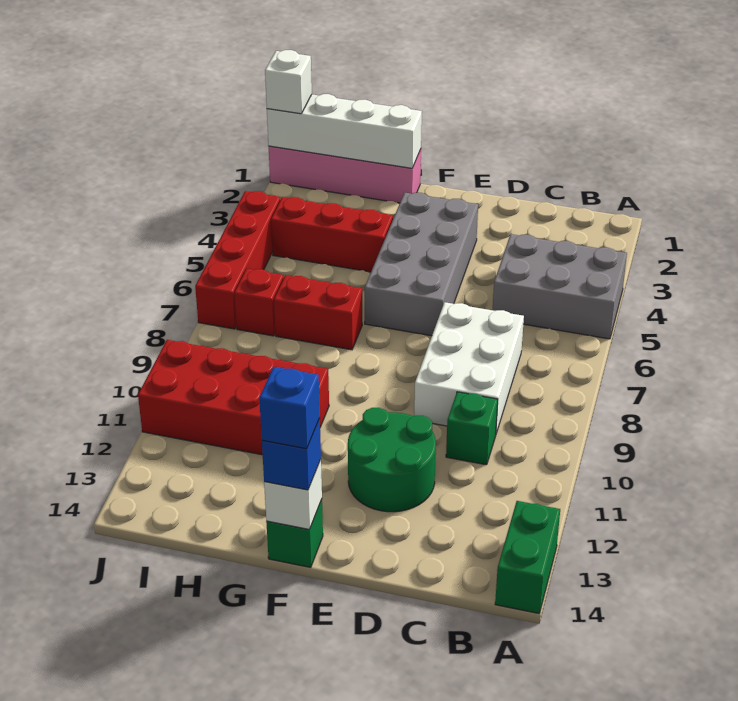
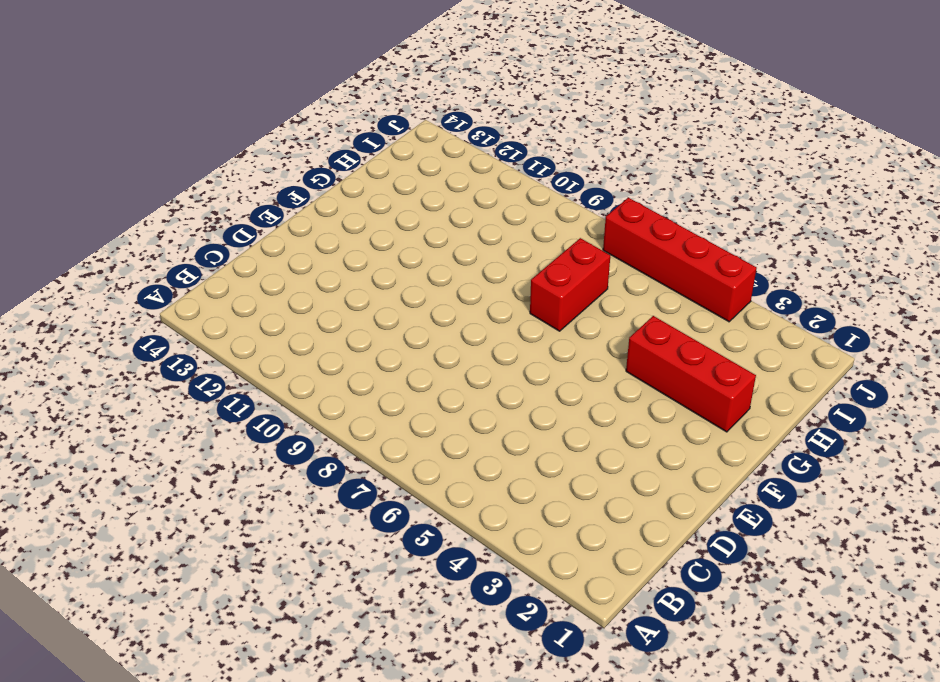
red 1x3 brick [626,316,756,432] -> red 1x3 brick turned to [271,197,393,272]
none -> grey 2x3 brick [493,234,627,339]
none -> green 1x2 brick [495,501,560,613]
none -> white 2x3 brick [414,302,524,433]

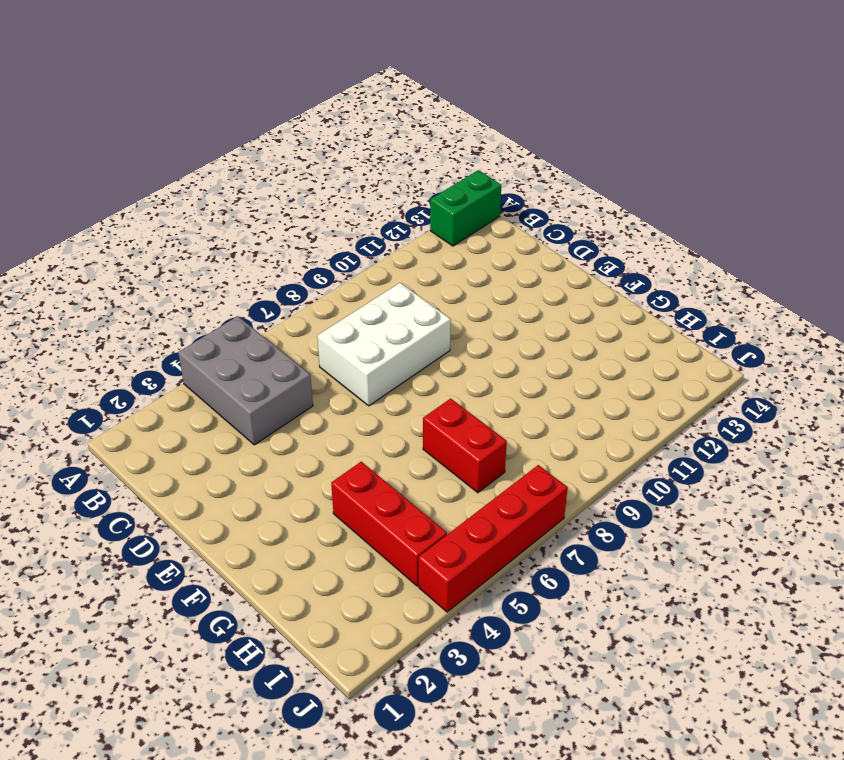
none -> green 1x1 brick [446,392,498,465]
none -> green 2x2 round brick [348,408,436,512]
none -> grey 2x4 brick [365,193,478,336]

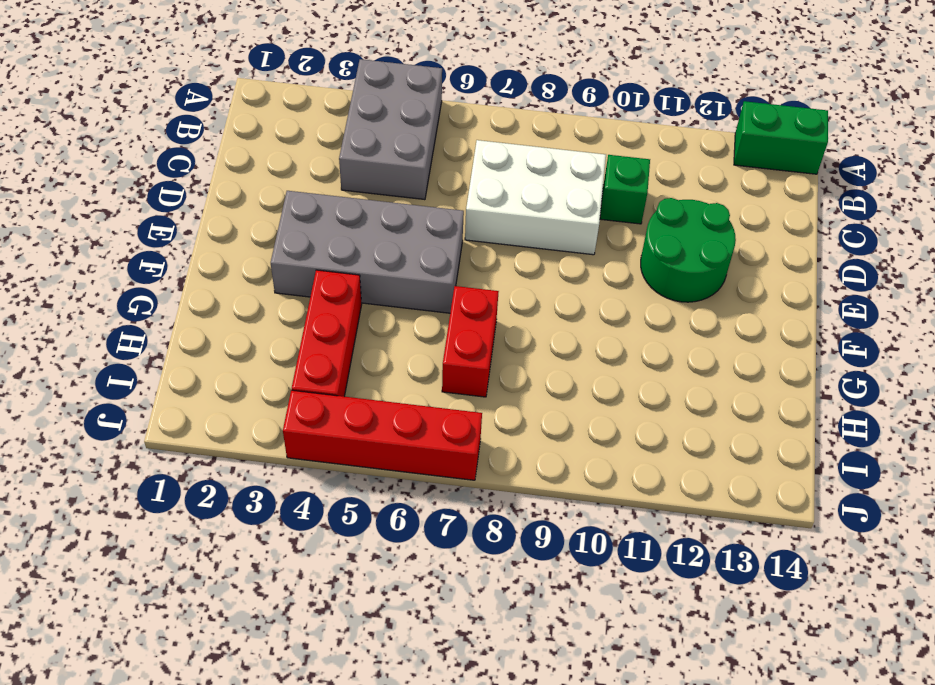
none -> green 1x1 brick [266,499,323,567]
none -> pink 1x4 brick [269,146,421,203]
none -> red 2x4 brick [138,340,329,455]

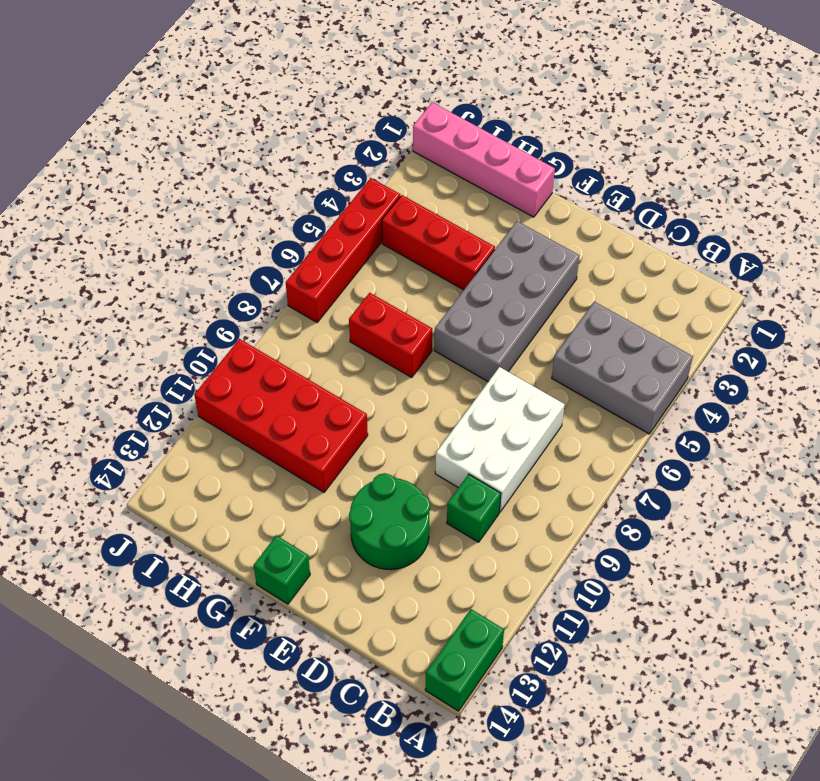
none -> red 1x1 brick [234,269,284,336]
none -> white 1x1 brick [264,460,322,530]
none -> white 1x4 brick [267,94,422,168]

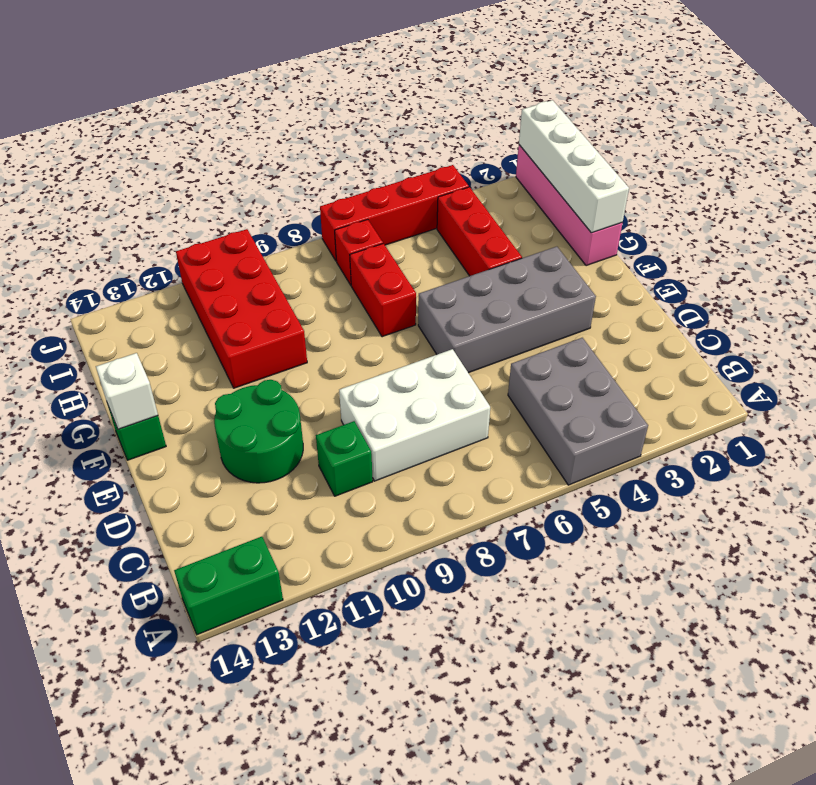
none -> blue 1x1 brick [262,418,321,490]
none -> white 1x1 brick [265,50,312,114]
none -> blue 1x1 brick [259,367,320,449]

